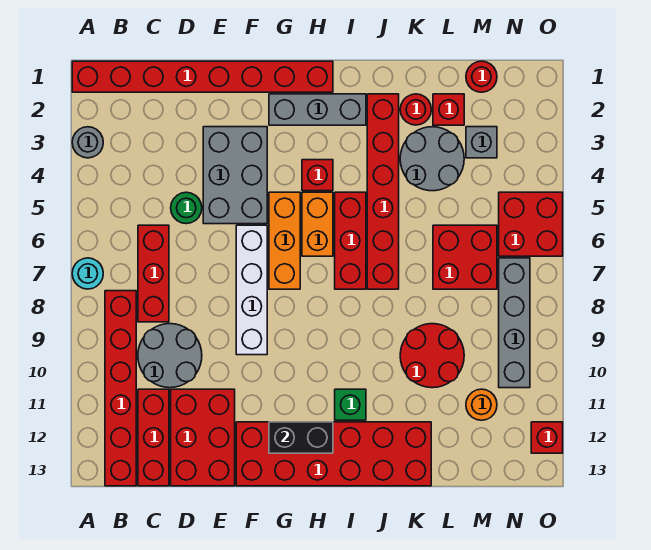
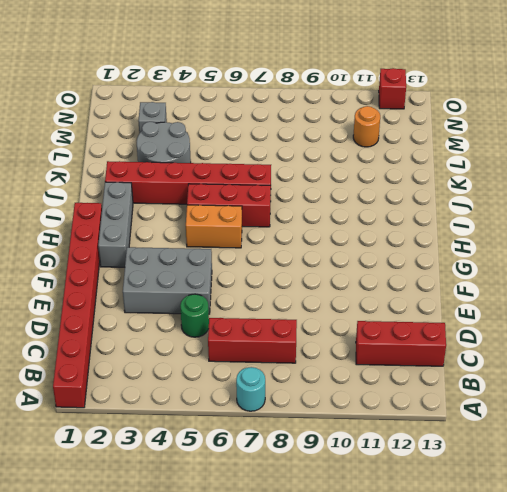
none -> grey 1x1 round brick [72,127,103,158]
none -> red 1x6 brick [105,291,136,486]
none -> grey 2x2 round brick [138,324,202,388]
none -> red 2x3 brick [171,389,235,486]

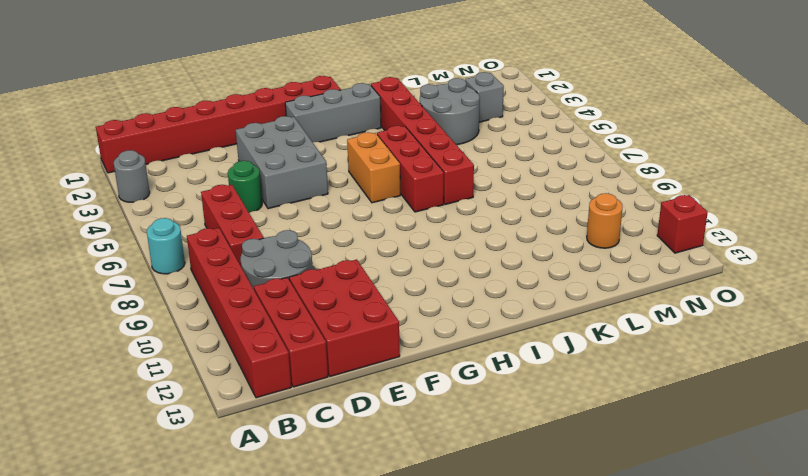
none -> white 1x4 brick [236,225,267,355]
none -> red 2x6 brick [236,422,431,486]
none -> orange 1x3 brick [269,192,300,289]
none -> red 1x1 brick [302,160,333,191]

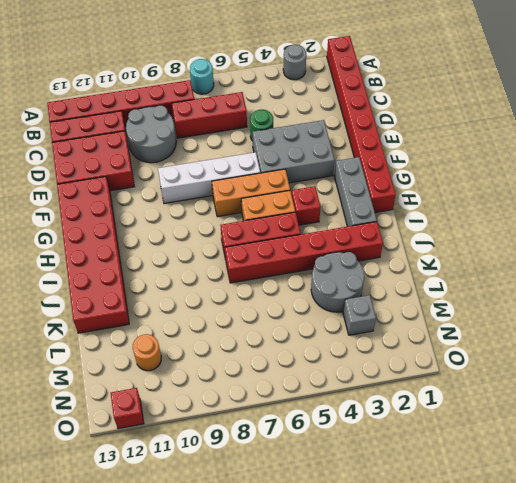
none -> green 1x1 brick [335,389,366,420]
none -> red 1x1 round brick [400,94,431,125]
none -> red 2x2 round brick [400,324,464,388]
none -> red 1x1 brick [433,94,464,125]

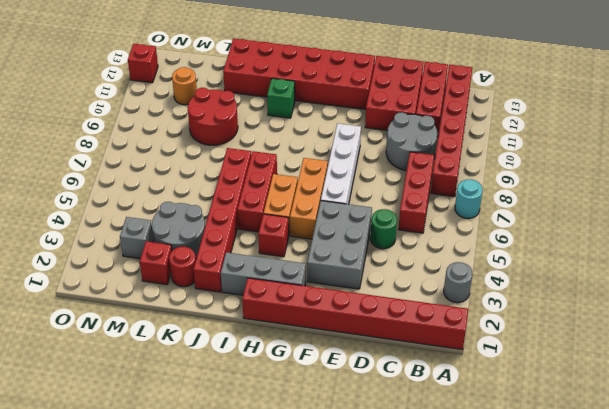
none -> red 2x2 brick [433,225,497,289]
none -> red 1x1 round brick [466,61,497,92]
none -> red 2x2 brick [499,192,563,256]
none -> grey 1x4 brick [499,258,530,388]

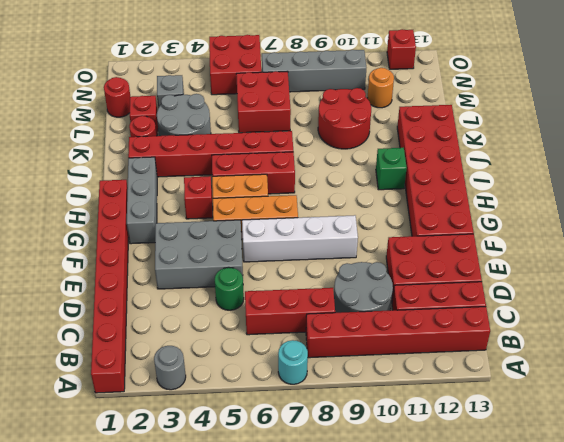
none -> black 1x2 brick [269,422,333,453]

